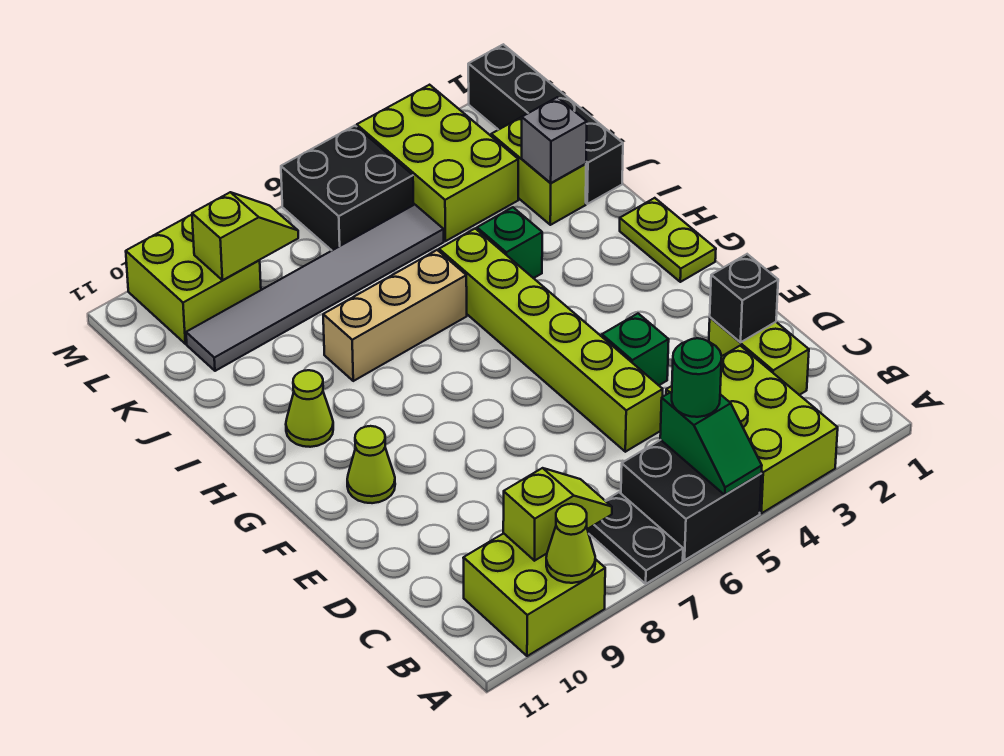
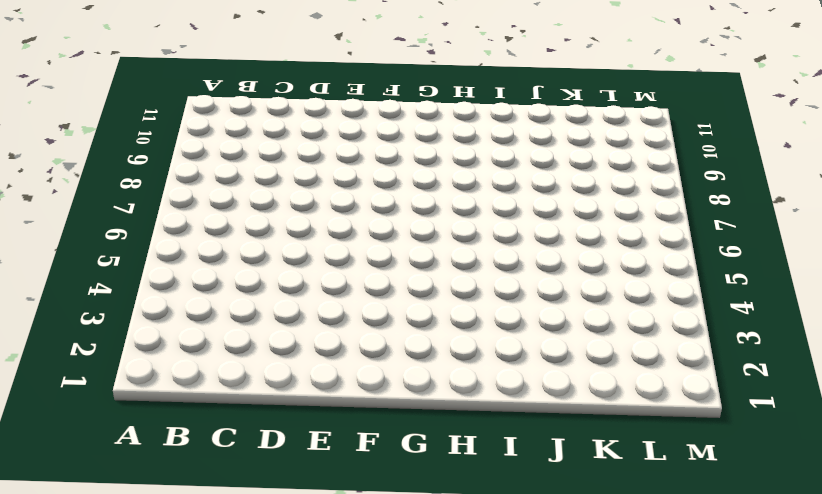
none -> lime 2x3 brick [666,346,838,513]
none -> black 2x2 brick [621,440,761,560]
none -> black 1x2 plate [587,492,683,584]

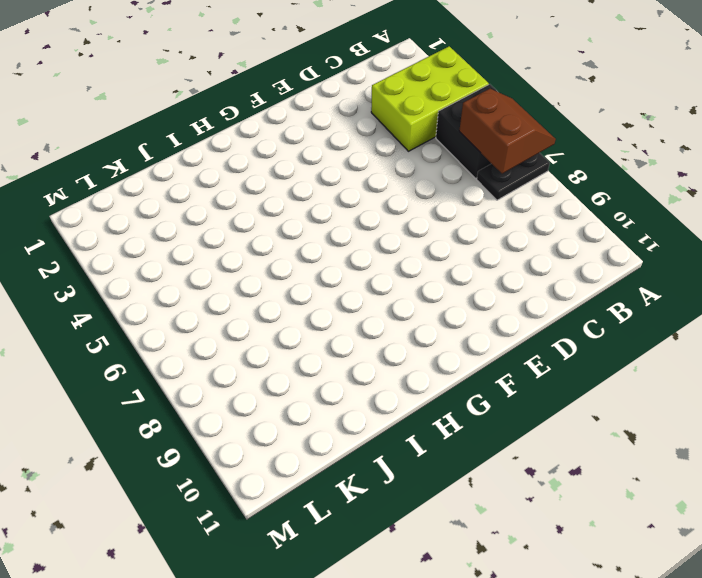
brown 2x2 slope [459,89,556,174] -> none
none -> lime 2x2 brick [464,533,605,656]
none -> lime 1x2 brick [709,317,809,395]
none -> lime 1x6 brick [439,229,663,452]

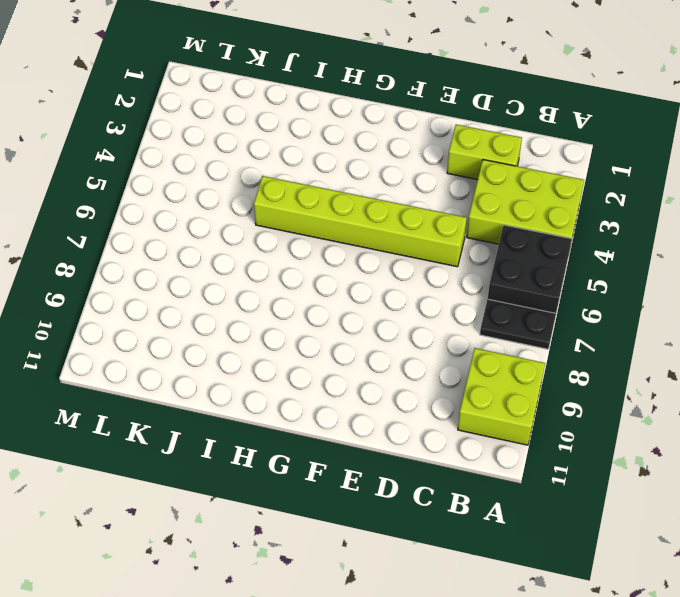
none -> green 1x1 brick [602,314,669,385]
none -> lime 1x1 cone [347,426,395,503]
none -> lime 1x2 plate [620,198,716,282]

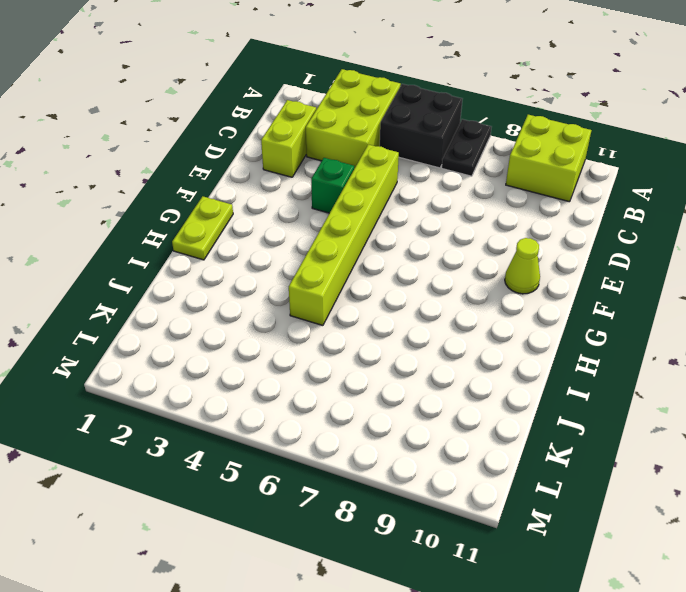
none -> lime 1x1 cone [286,370,333,447]
none -> green 1x1 brick [477,207,542,278]
none -> tan 1x3 brick [323,250,467,381]

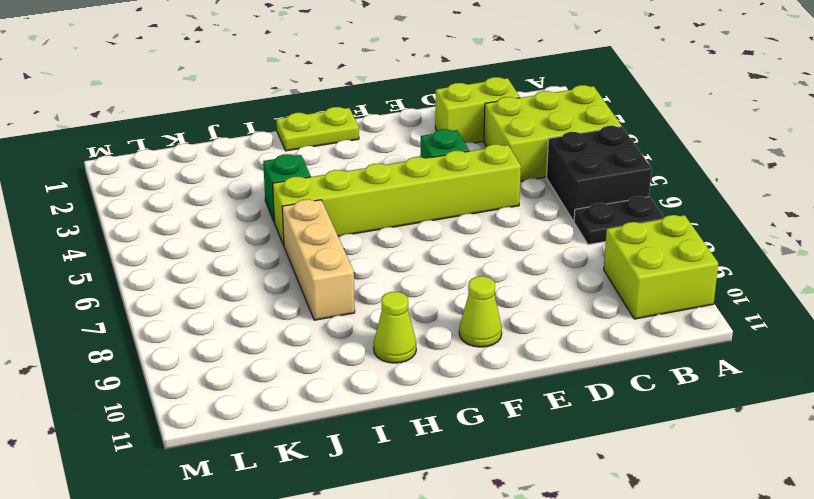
none -> black 1x4 brick [468,44,623,204]
none -> lime 1x2 brick [491,117,586,225]
none -> lime 2x3 brick [357,85,518,241]

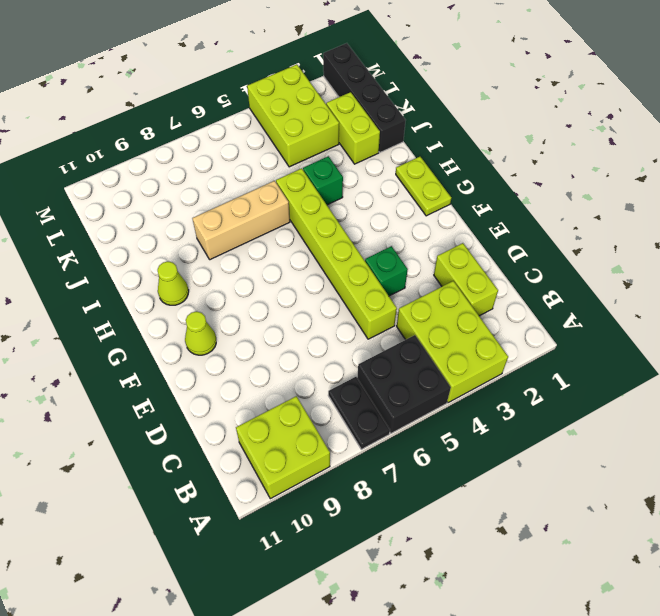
none -> grey 1x6 tile [186,205,444,371]
none -> black 2x2 brick [281,126,414,250]
none -> lime 2x2 brick [126,215,261,344]

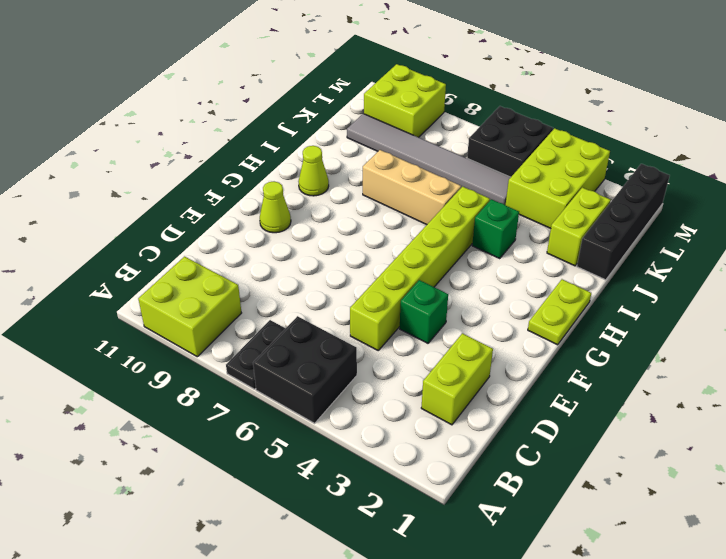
none -> lime 2x3 brick [666,346,838,513]
none -> green 1x2 slope [660,392,762,495]
none -> lime 1x1 cone [546,504,595,583]

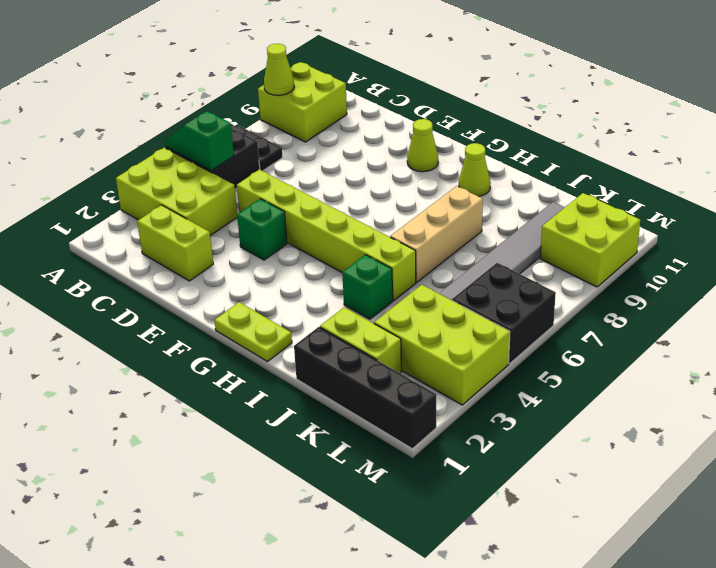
none -> lime 1x2 slope [503,468,612,561]
none -> black 1x1 brick [710,254,778,342]
none -> grey 1x1 brick [522,97,587,183]

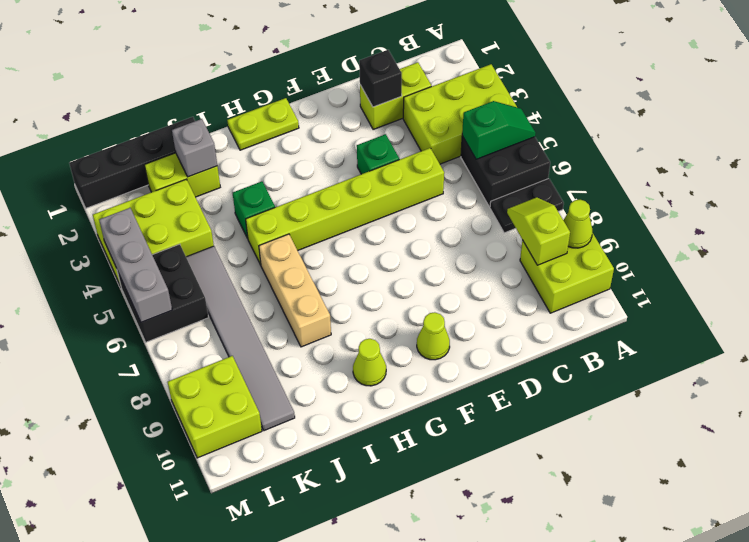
grey 1x3 brick [99,208,172,322] -> none
none -> lime 1x2 slope [192,192,298,280]
none -> green 1x1 round brick [672,338,722,417]

